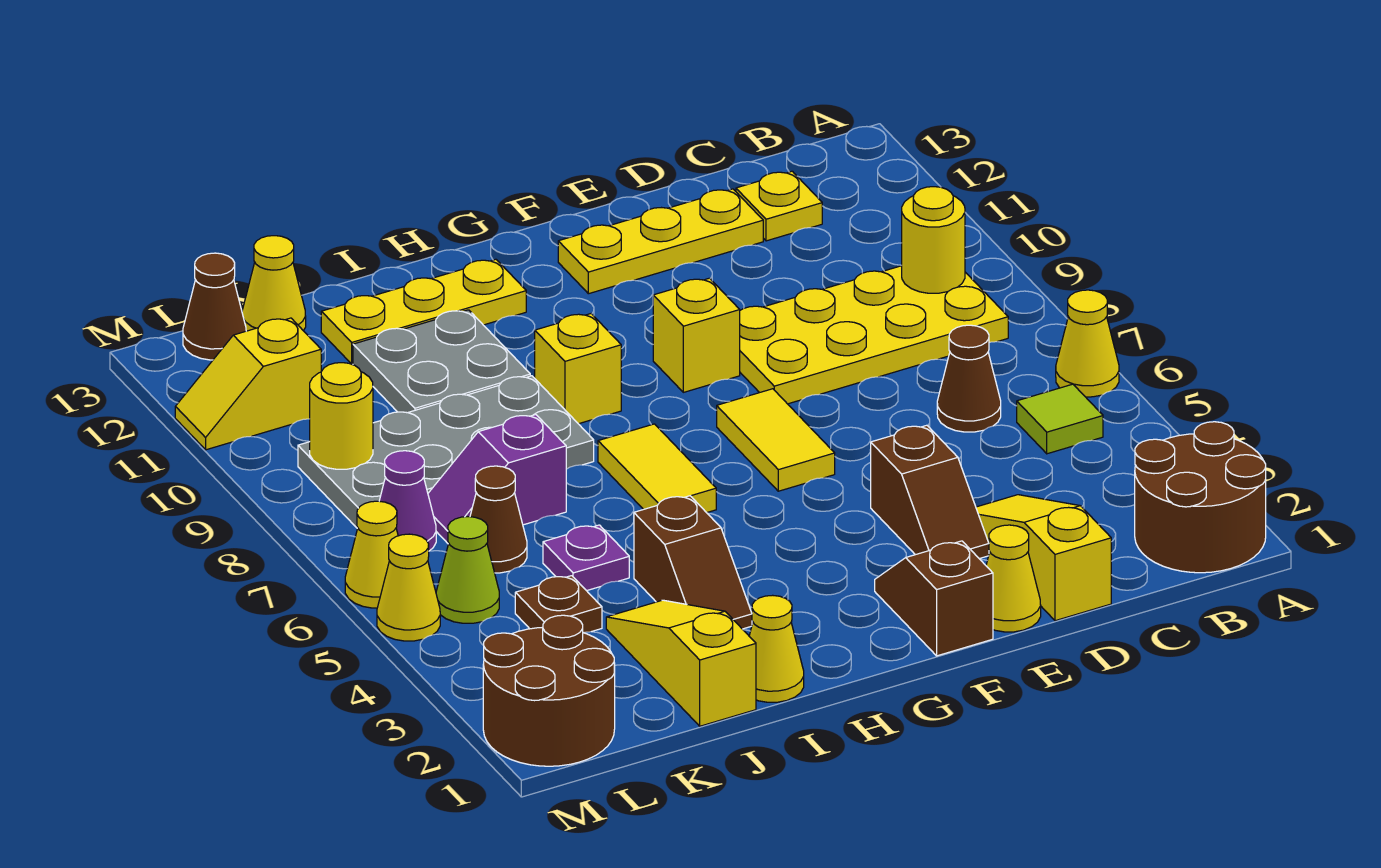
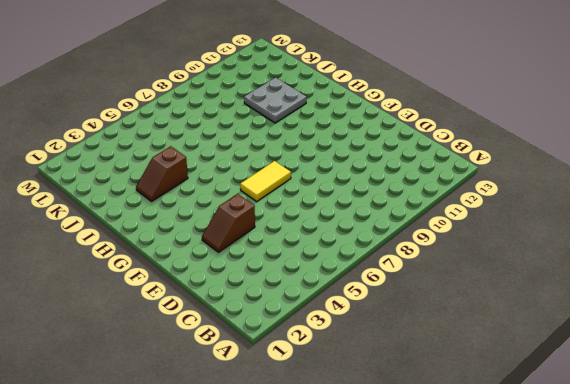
none -> brown 2x2 round brick [1135,422,1266,573]
none -> yellow 1x1 cone [1056,290,1119,397]
none -> lime 1x1 tile [1017,384,1103,454]
none -> yellow 2x4 plate [740,266,1008,404]

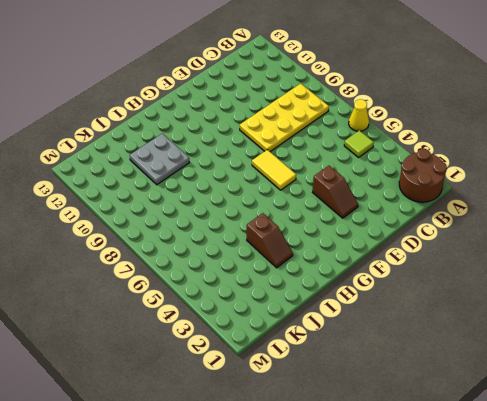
none -> brown 1x1 cone [937,325,1001,432]
none -> yellow 1x1 plate [736,171,822,241]
none -> yellow 1x3 slope [976,495,1111,621]
none -> yellow 1x3 plate [558,189,763,294]

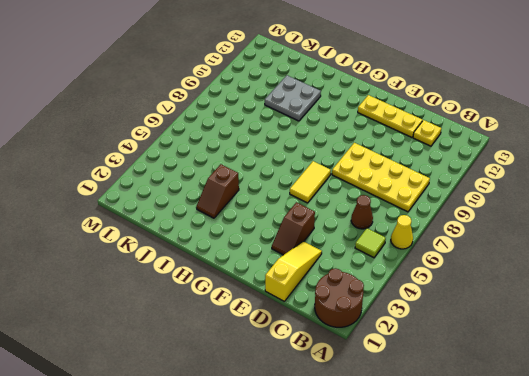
none -> yellow 1x1 cone [986,525,1041,632]
none -> brown 1x2 slope [875,541,993,656]
none -> yellow 1x1 brick [653,278,740,392]
none -> yellow 1x2 tile [598,424,716,513]

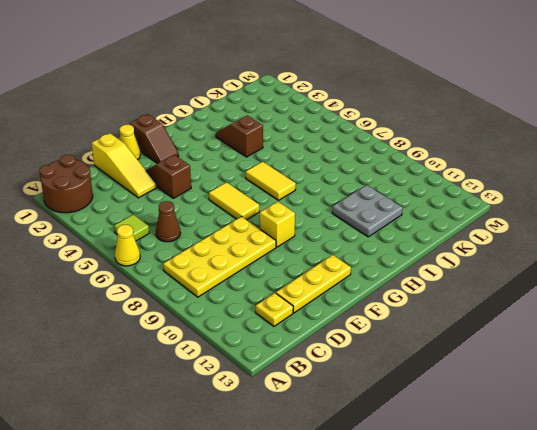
none -> yellow 1x1 brick [535,314,621,424]
none -> yellow 1x3 plate [321,259,526,364]
none -> yellow 1x1 cone [749,595,804,702]
none -> grey 2x4 plate [298,376,594,528]

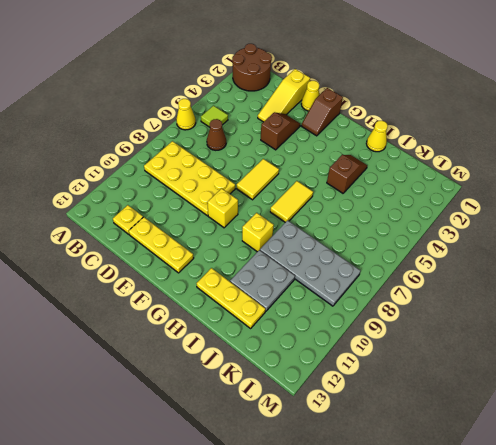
none -> yellow 1x3 slope [606,600,756,726]
none -> purple 1x1 plate [543,525,629,591]
none -> purple 1x2 slope [428,415,566,544]
none -> brown 1x1 plate [515,576,602,633]

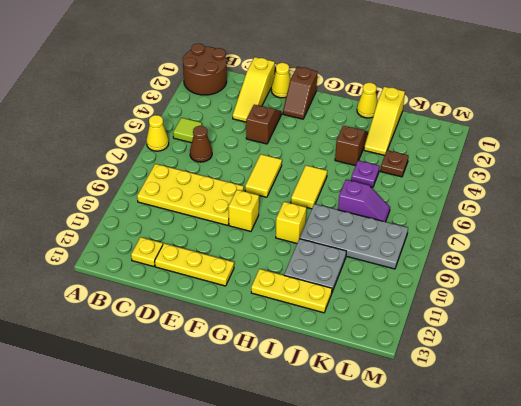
none -> brown 1x1 cone [470,466,527,573]
none -> yellow 1x1 cone [242,236,306,331]
none -> brown 2x2 round brick [483,615,615,766]
none -> lime 1x1 cone [436,517,499,623]

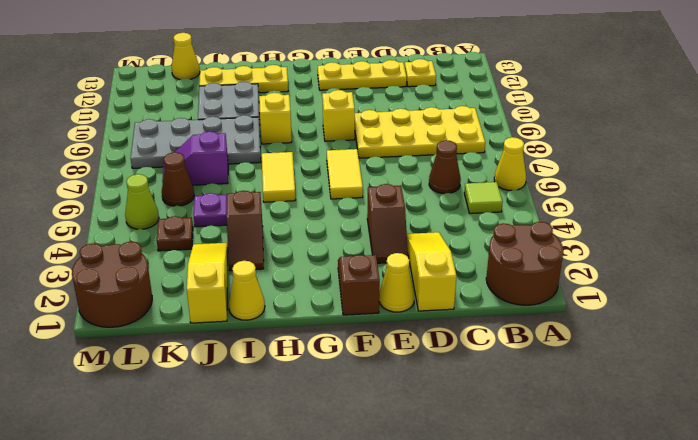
none -> purple 1x1 cone [379,451,436,551]
none -> yellow 1x2 slope [175,318,321,450]
none -> brown 1x1 cone [183,253,246,360]
none -> yellow 1x1 cone [377,534,440,641]

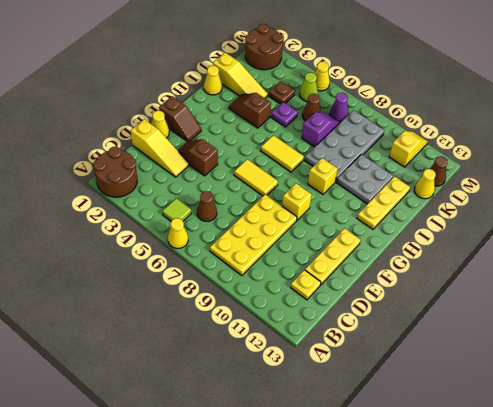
none -> yellow 1x1 cone [345,501,398,608]
none -> yellow 1x1 round brick [902,187,965,293]
none -> yellow 1x1 round brick [310,363,373,469]

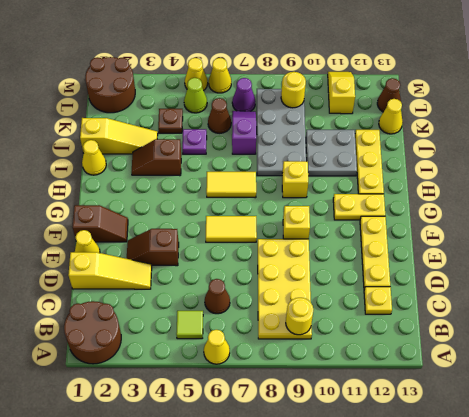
yellow 1x2 plate [333,194,385,220] -> none

